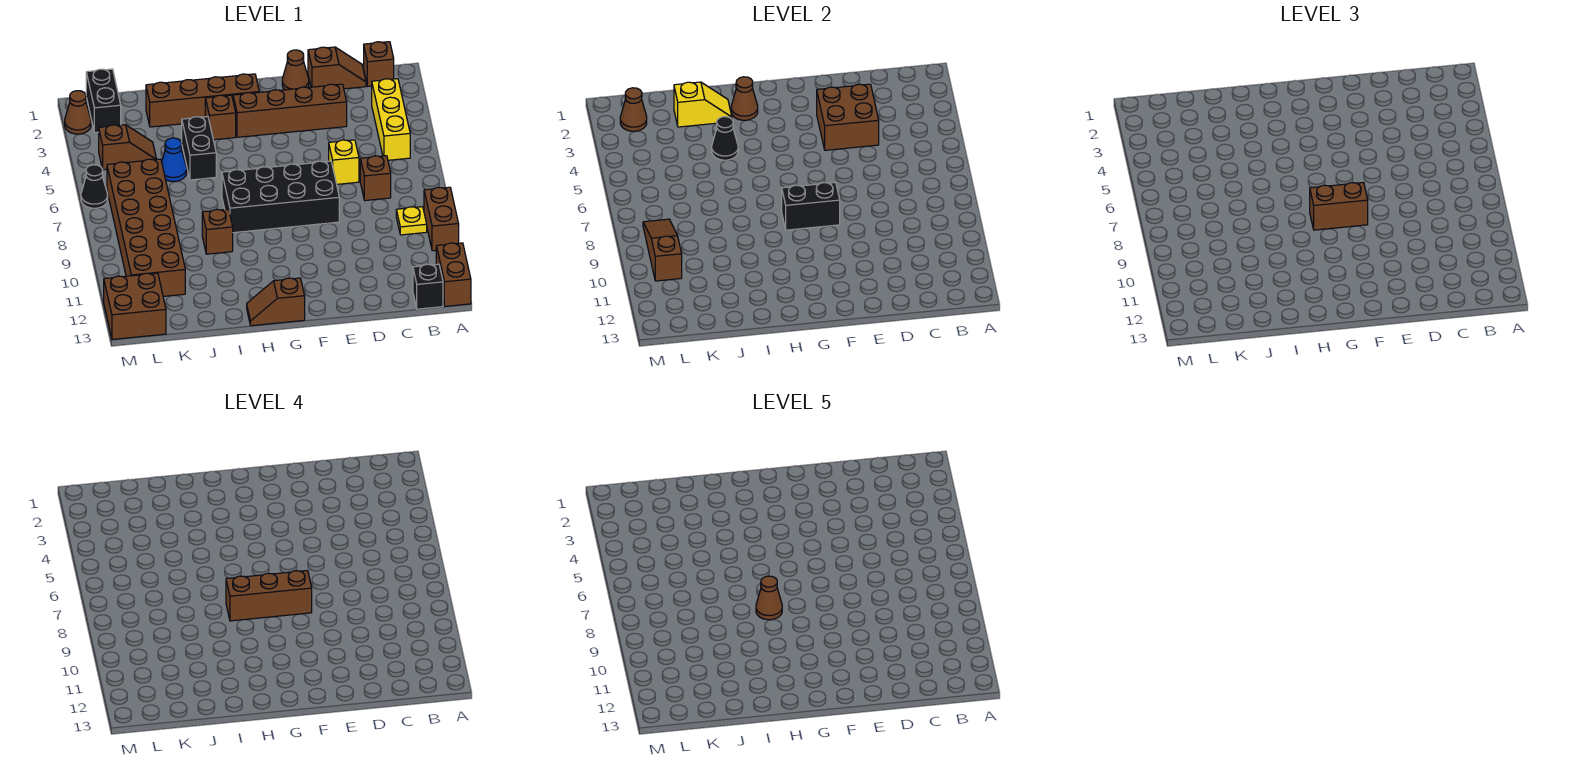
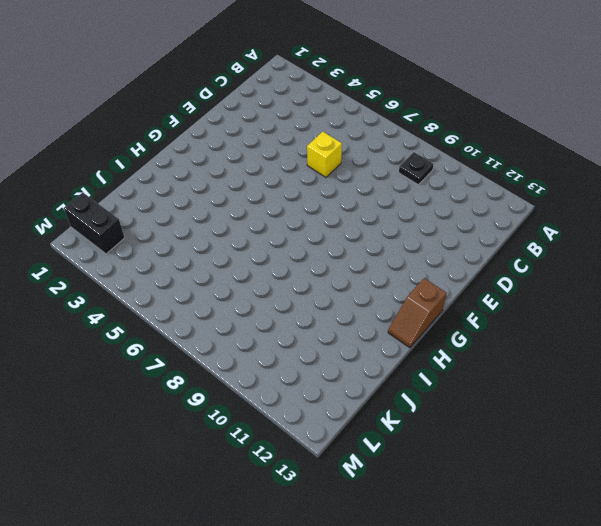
black 1x1 plate [399,152,434,184] -> yellow 1x1 plate [396,207,427,235]
none -> brown 1x2 brick [424,187,459,251]
none -> brown 1x2 brick [436,243,471,306]
none -> brown 1x1 brick [364,42,394,86]
none -> yellow 1x3 brick [372,79,410,160]

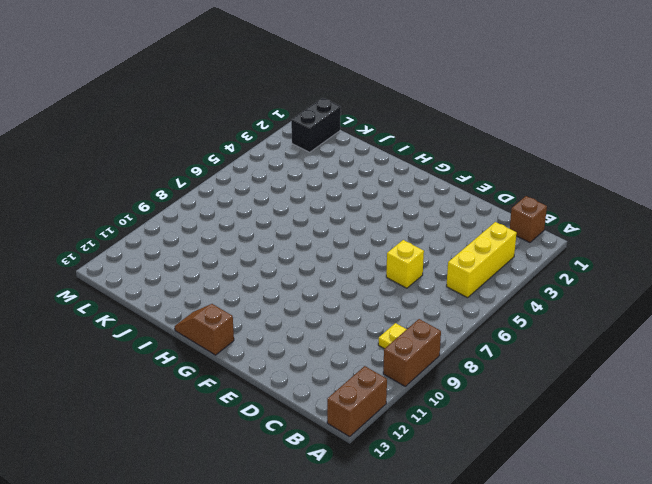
none -> black 1x1 brick [413,264,443,309]
none -> brown 1x2 slope [308,47,366,89]
none -> brown 1x1 brick [360,156,391,201]
none -> brown 1x4 brick [233,84,347,137]

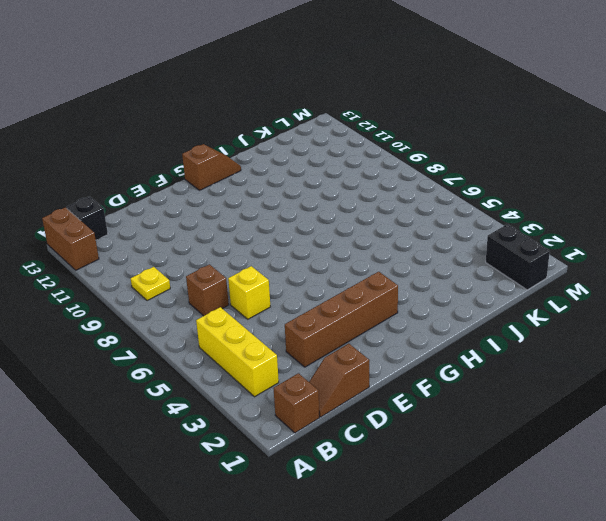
none -> brown 1x2 brick [424,187,459,251]
none -> brown 1x1 cone [282,50,309,90]
none -> black 2x4 brick [222,161,339,233]
none -> brown 1x4 brick [146,74,259,127]

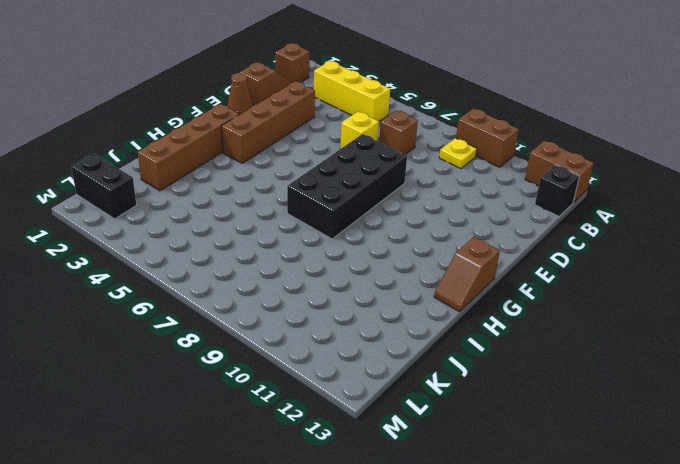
none -> brown 1x1 brick [205,95,236,140]
none -> black 1x2 brick [182,117,216,180]
none -> brown 1x1 brick [202,209,233,254]
none -> blue 1x1 cone [162,138,187,182]

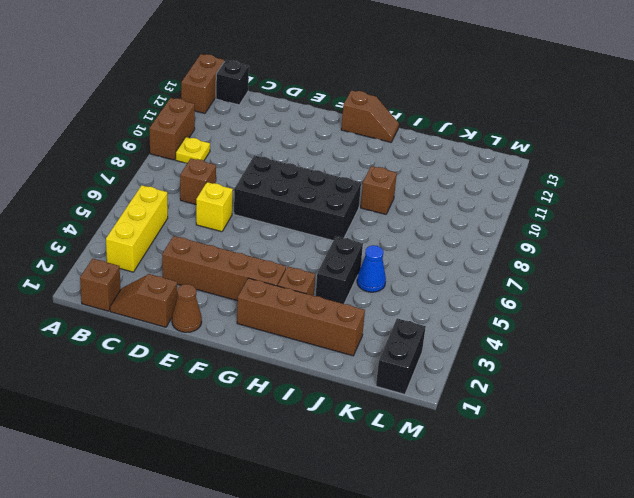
none -> brown 1x2 slope [99,125,157,170]
none -> brown 2x6 brick [107,159,185,296]
none -> brown 2x2 brick [104,273,166,339]
none -> brown 1x1 cone [65,91,91,134]

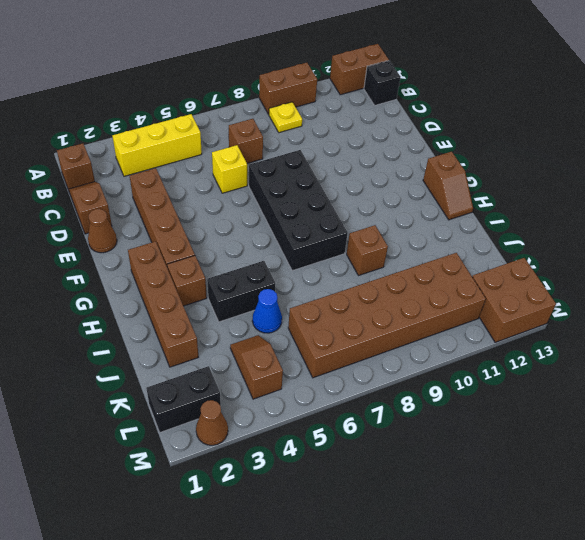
none -> black 1x1 cone [81,165,108,208]
none -> brown 2x2 brick [817,84,879,150]
none -> black 1x2 brick [782,183,840,230]
none -> brown 1x1 cone [731,77,758,120]

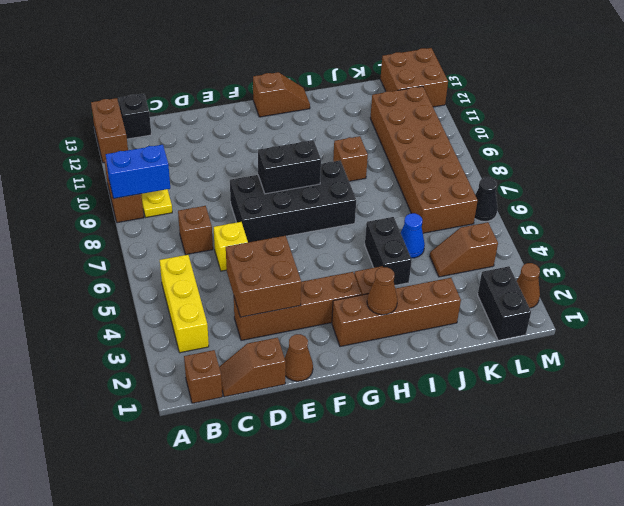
blue 1x2 brick [106,145,170,199] -> none
none -> yellow 1x2 slope [674,82,732,127]
none -> black 1x1 cone [712,117,738,160]
none -> brown 1x1 cone [620,88,647,131]
none -> brown 1x3 slope [643,219,682,281]

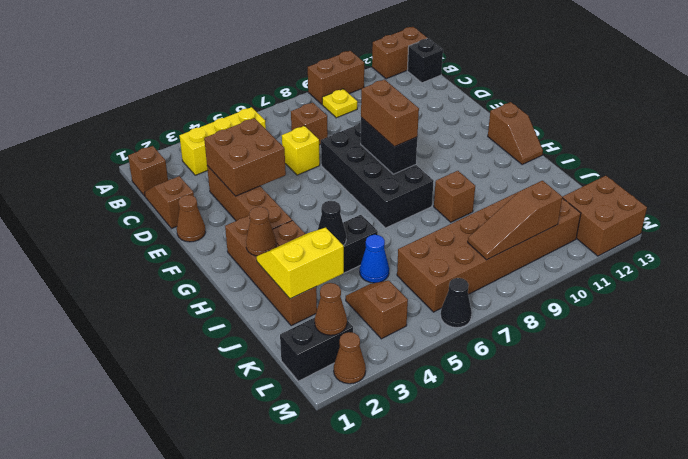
yellow 2x2 slope [257,228,344,299] -> yellow 1x2 slope [674,82,732,127]
none -> brown 1x3 brick [226,571,312,621]
none -> brown 1x1 cone [756,576,782,620]

